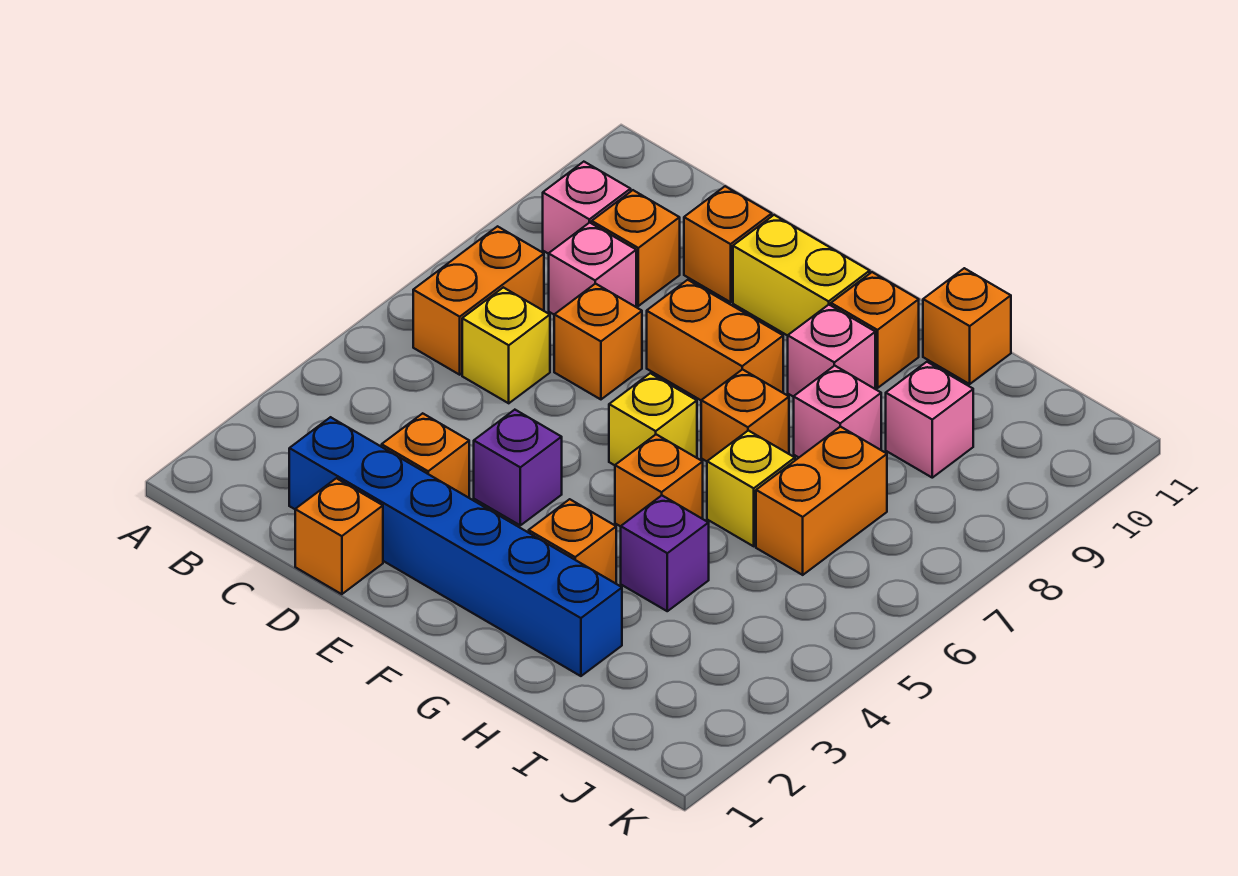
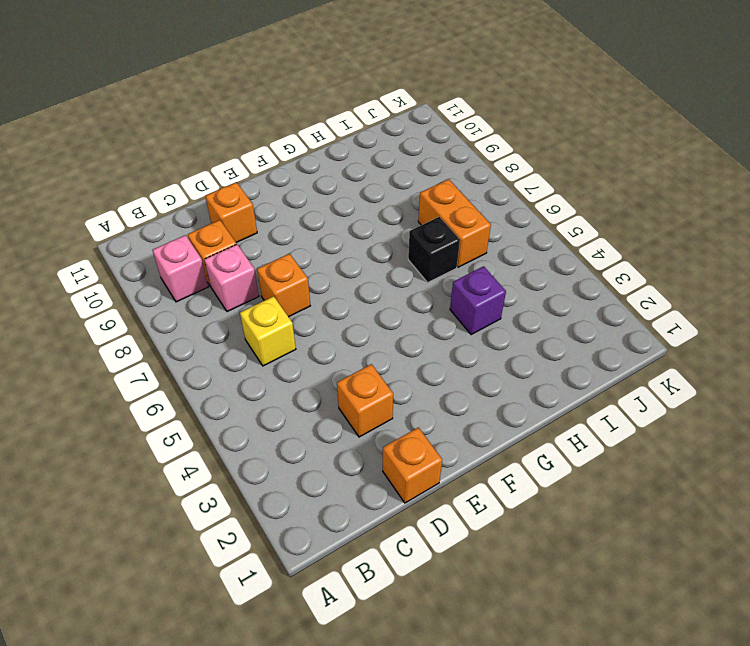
black 1x1 brick [408,217,460,283] -> yellow 1x1 brick [707,430,795,546]
none -> orange 1x2 brick [413,226,544,375]
none -> blue 1x6 brick [289,417,622,676]
none -> purple 1x1 brick [474,410,562,525]

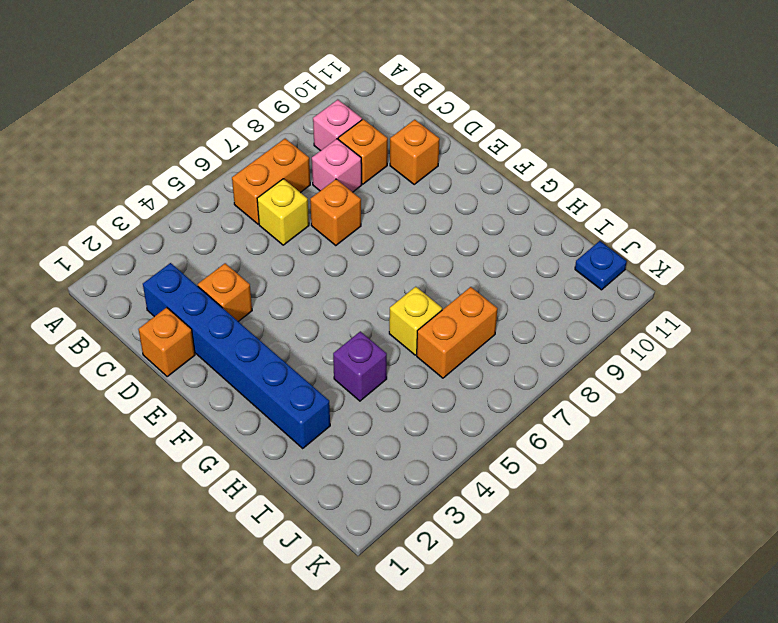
blue 1x1 plate [575,241,627,290] -> none
none -> purple 1x1 brick [474,410,562,525]
none -> orange 1x2 brick [647,280,783,400]
none -> yellow 1x2 brick [733,215,870,336]

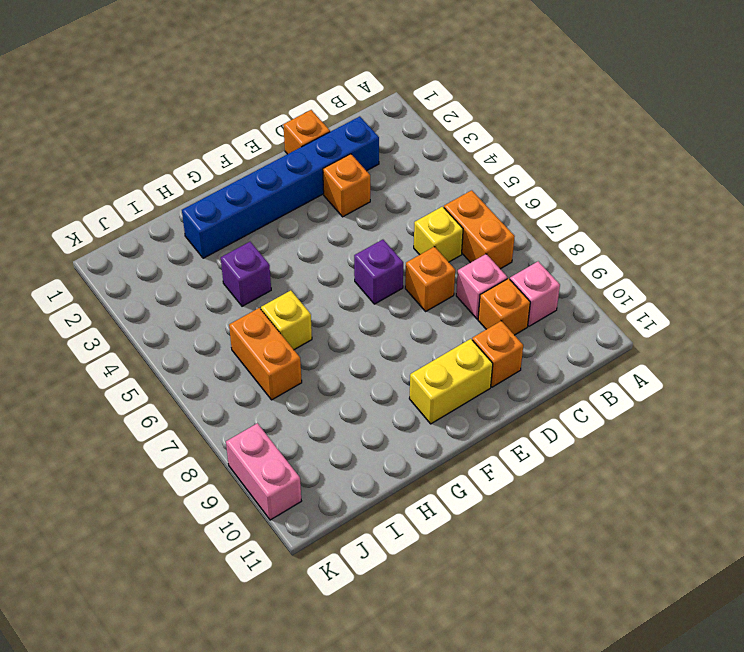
purple 1x1 brick [354,240,403,304] -> purple 1x1 brick moved to [474,410,562,525]
pink 1x2 brick [226,423,301,520] -> none
none -> orange 1x2 brick [647,280,783,400]
none -> yellow 1x1 brick [609,373,697,465]
none -> orange 1x1 brick [529,499,616,584]

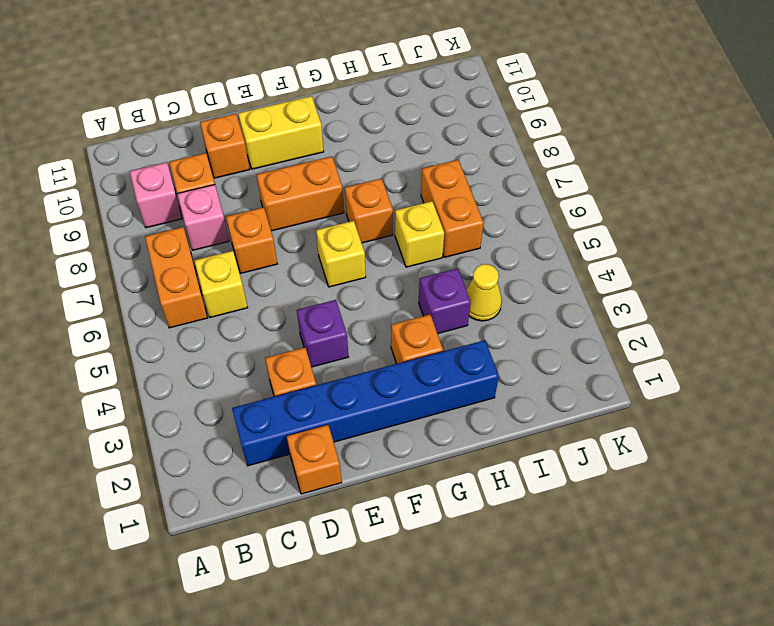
yellow 1x1 cone [466,264,502,321] -> none
none -> orange 1x1 brick [615,434,703,526]
none -> pink 1x1 brick [788,305,875,397]
none -> orange 1x1 brick [831,272,919,388]

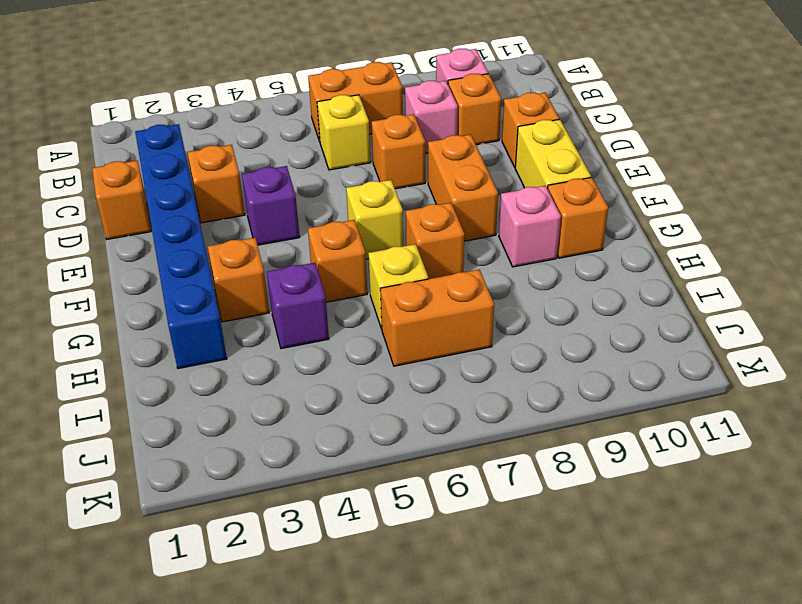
none -> pink 1x1 brick [794,366,881,457]
none -> orange 1x1 brick [923,268,1011,384]
none -> pink 1x1 brick [886,362,973,478]

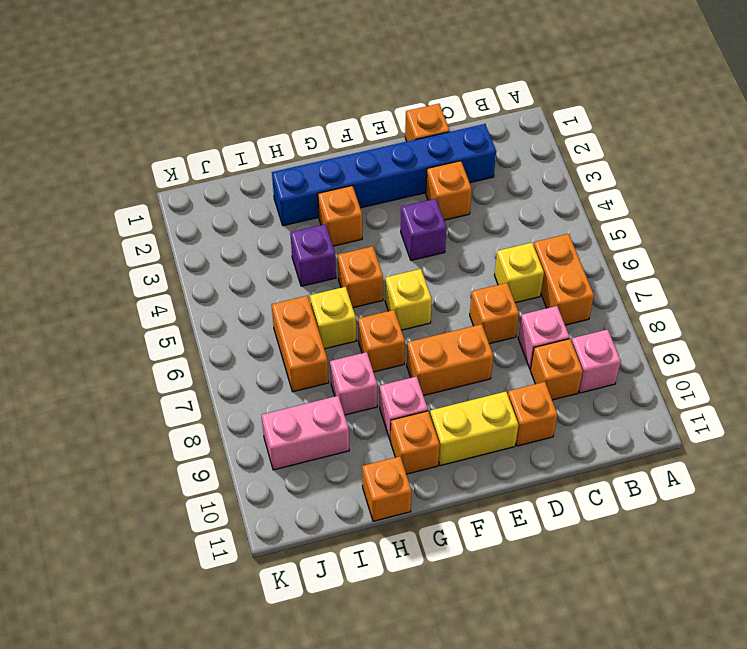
pink 1x2 brick [261,396,349,470] -> pink 1x1 brick [886,362,973,478]

